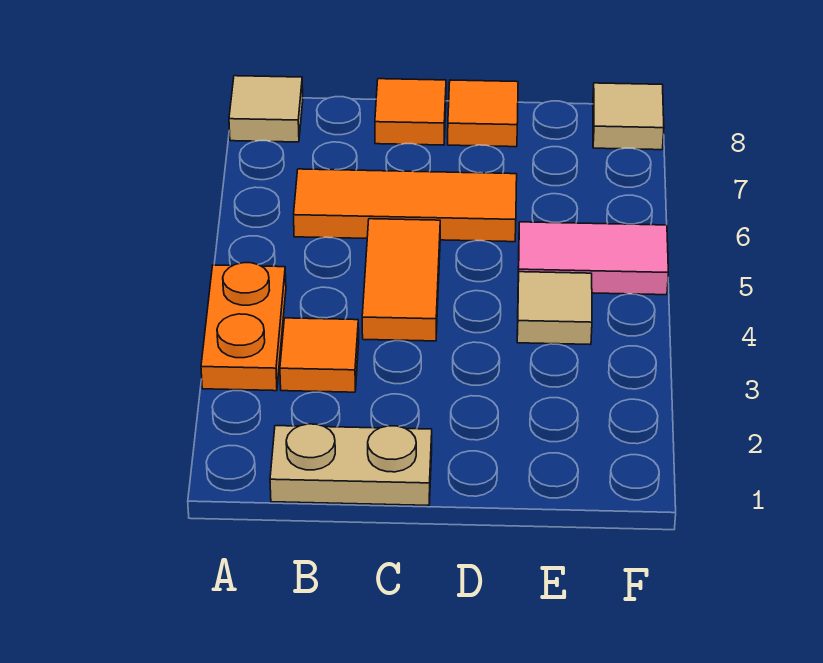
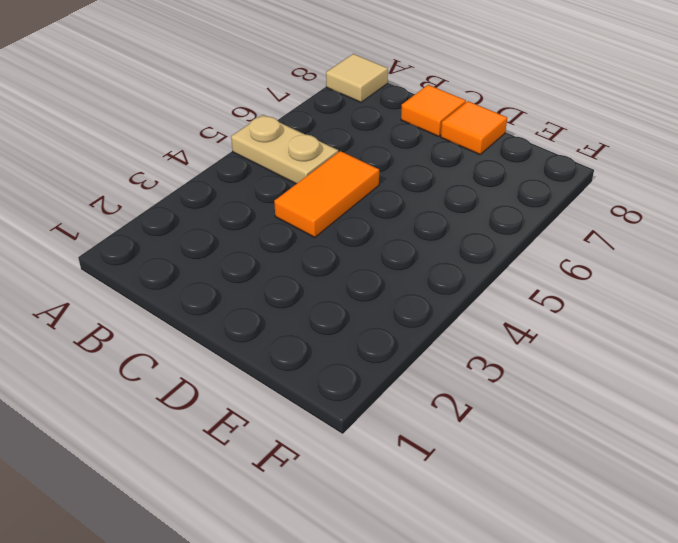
tan 1x2 plate [231,115,338,184] -> tan 1x2 plate moved to [270,424,432,505]
none -> orange 1x2 plate [201,263,286,391]
none -> orange 1x1 tile [280,318,359,392]

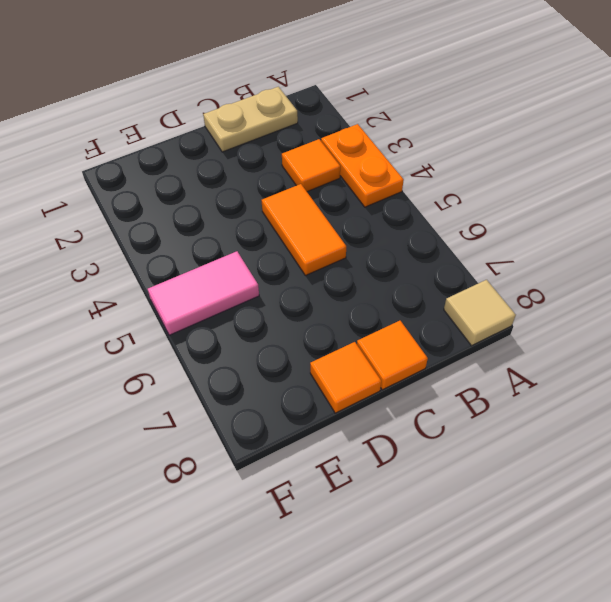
none -> orange 1x3 tile [294,169,517,242]
none -> tan 1x1 tile [517,272,592,345]

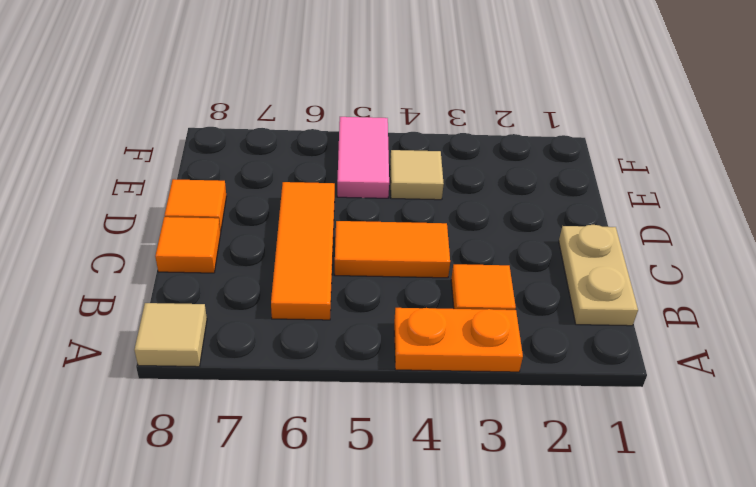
none -> tan 1x1 tile [593,83,664,150]

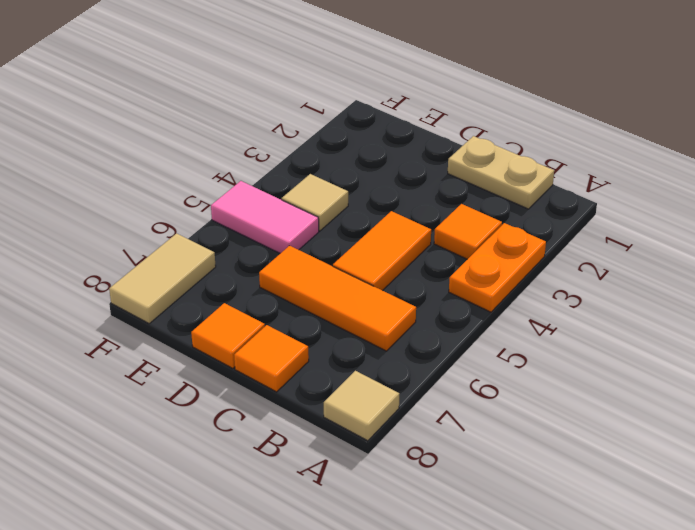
tan 1x2 tile [109,233,216,323] -> tan 1x1 tile [593,83,664,150]

